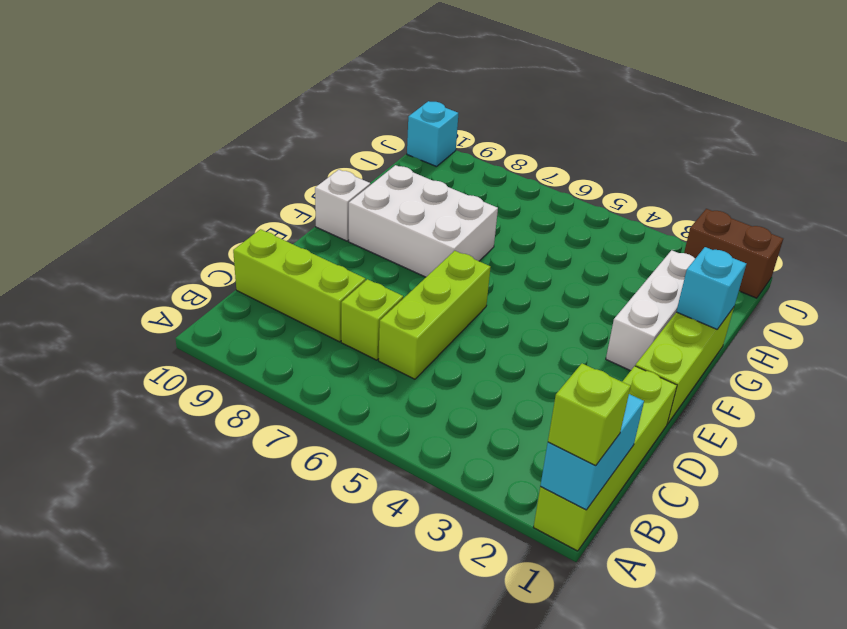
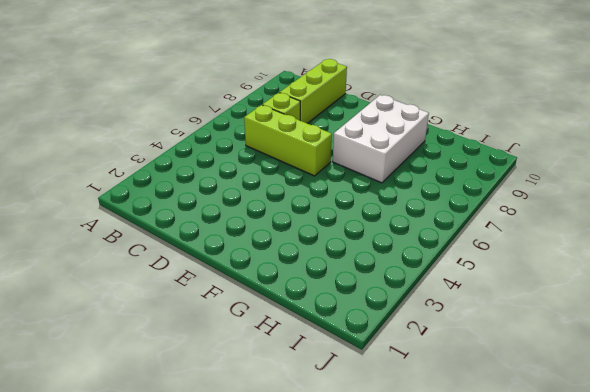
none -> lime 1x4 brick [534,366,677,551]
none -> lime 1x3 brick [635,307,734,424]
none -> white 1x3 brick [606,250,695,371]

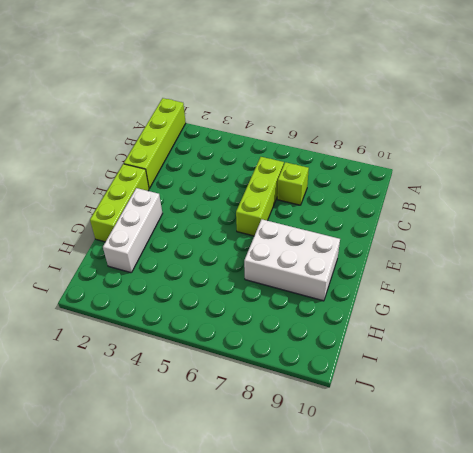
none -> lime 1x3 brick [233,229,365,342]
none -> white 1x1 brick [315,170,370,241]
none -> brown 1x2 brick [684,209,783,298]

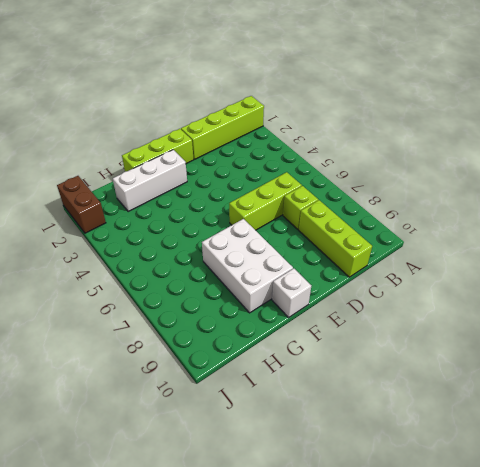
none -> cyan 1x1 brick [407,101,458,167]
none -> cyan 1x2 brick [540,394,644,510]
none -> cyan 1x1 brick [676,247,746,329]

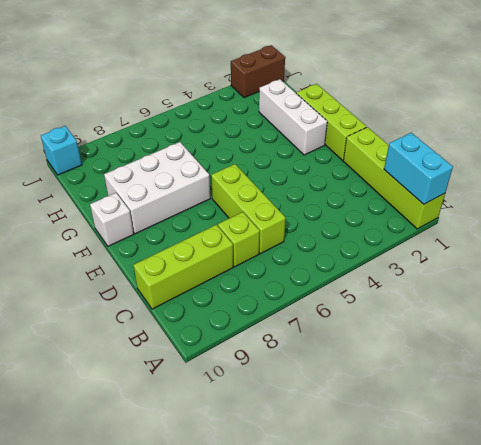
none -> cyan 1x1 brick [676,247,746,329]
none -> lime 1x1 brick [548,364,631,466]

